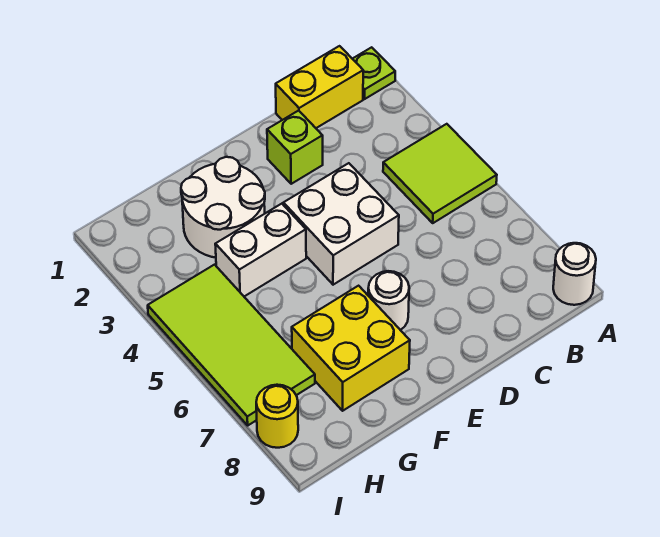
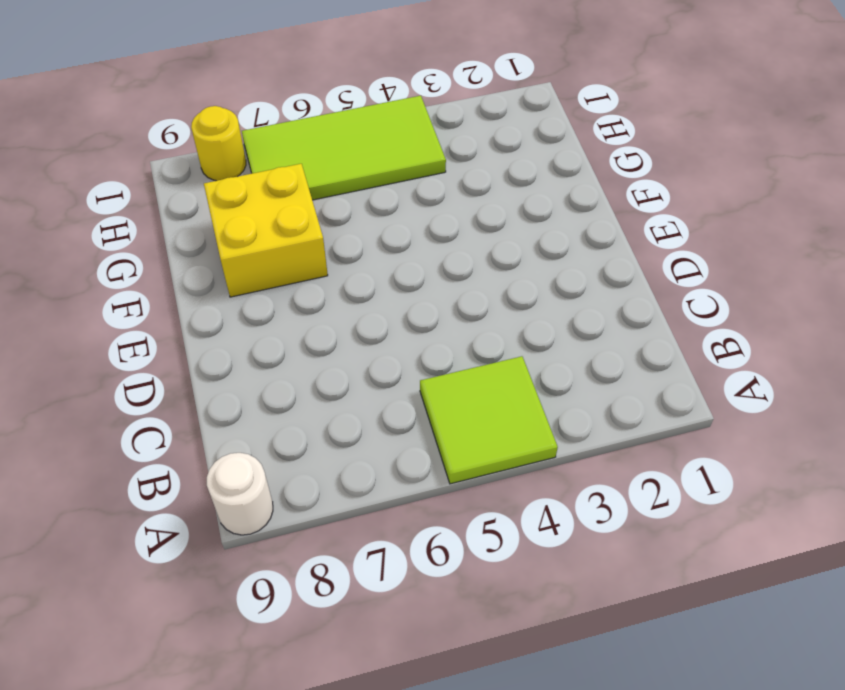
none -> lime 1x1 plate [353,47,395,99]
none -> yellow 1x2 brick [276,46,363,128]
none -> lime 1x1 brick [267,111,323,184]

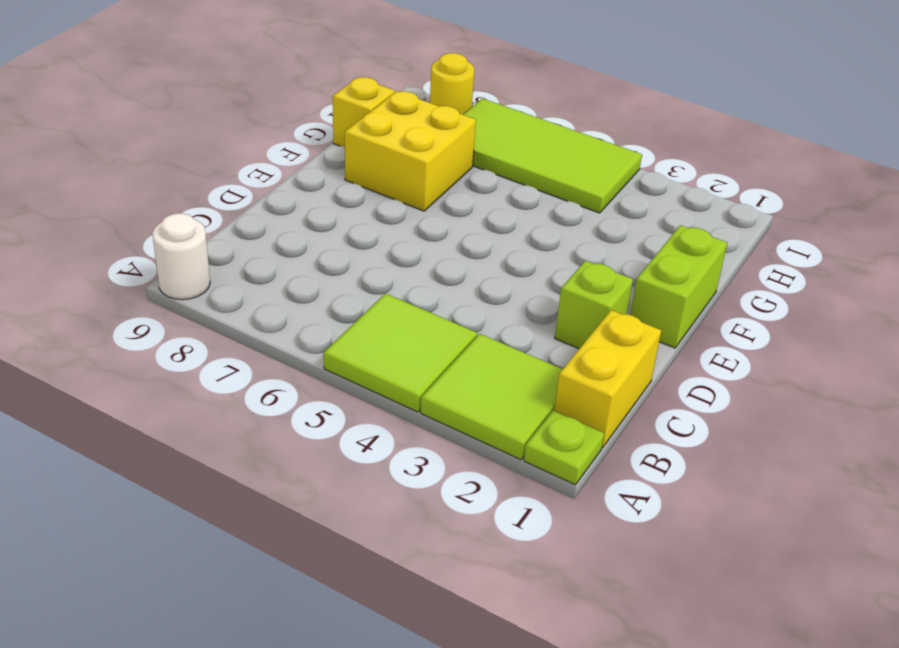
lime 2x2 tile [421,334,563,460] -> none
lime 1x2 brick [630,225,727,348] -> none
yellow 1x1 brick [333,77,395,147] -> none
none -> white 2x2 brick [284,163,399,285]
none -> white 1x1 round brick [368,271,409,330]
none -> white 2x2 round brick [181,157,265,258]

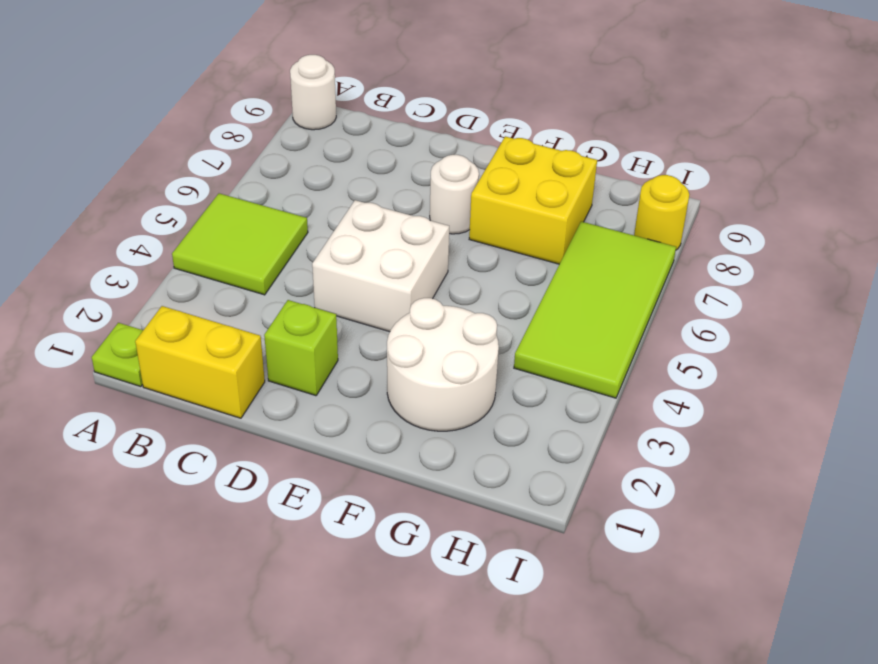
none -> white 1x2 brick [215,204,306,296]

